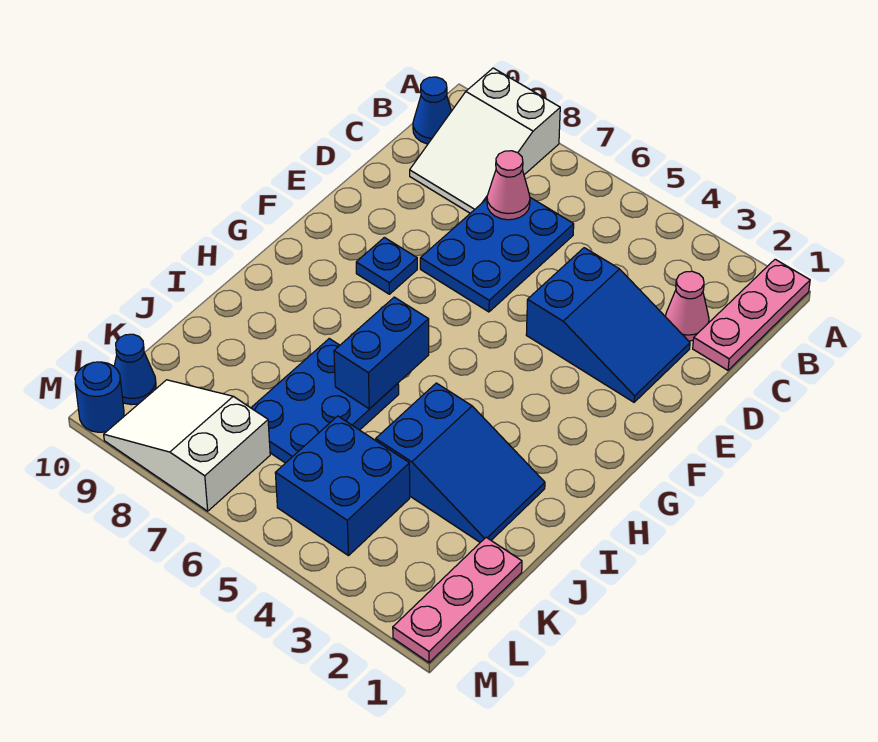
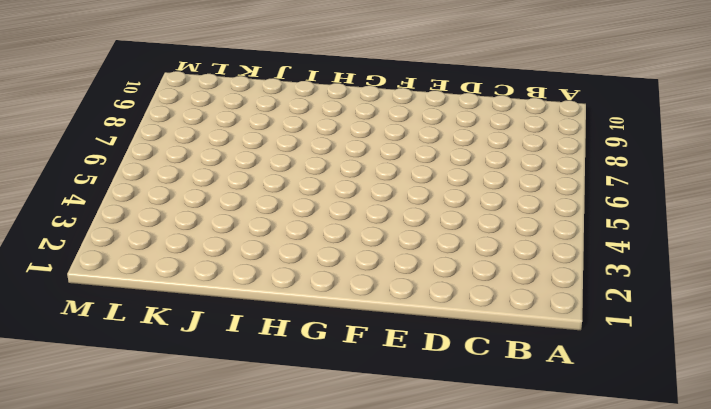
none -> pink 1x3 plate [693,259,810,370]
none -> white 2x3 slope [410,68,560,213]
none -> blue 1x1 cone [413,77,451,144]

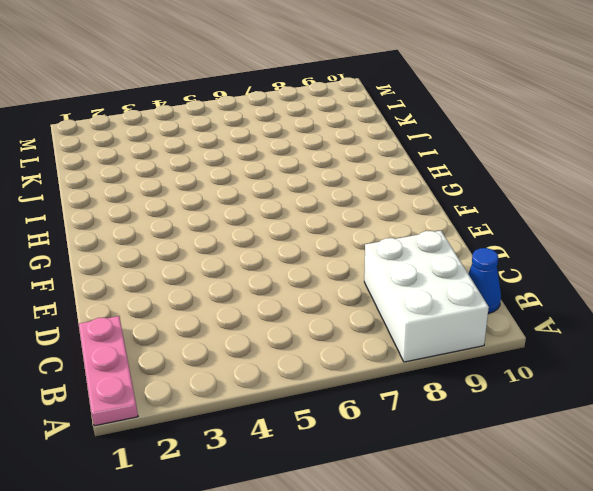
white 2x3 brick [364,231,489,362] -> white 2x3 slope [410,68,560,213]
none -> pink 1x1 cone [665,271,709,341]
none -> blue 2x3 plate [420,198,574,312]
none -> blue 2x3 slope [526,248,690,402]

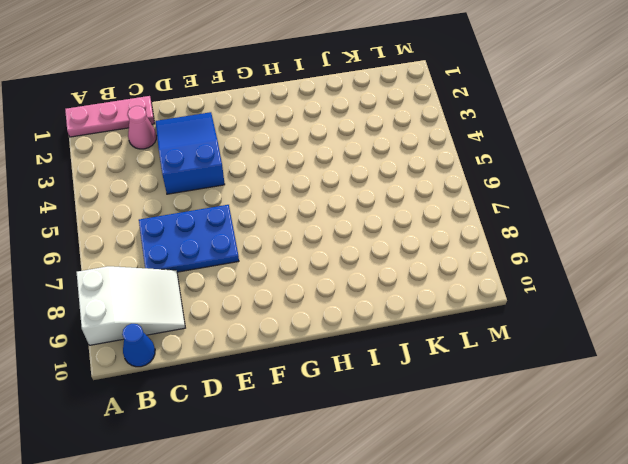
none -> blue 1x1 plate [356,237,417,294]
none -> blue 2x3 slope [376,383,545,542]
none -> blue 2x3 plate [251,339,399,463]

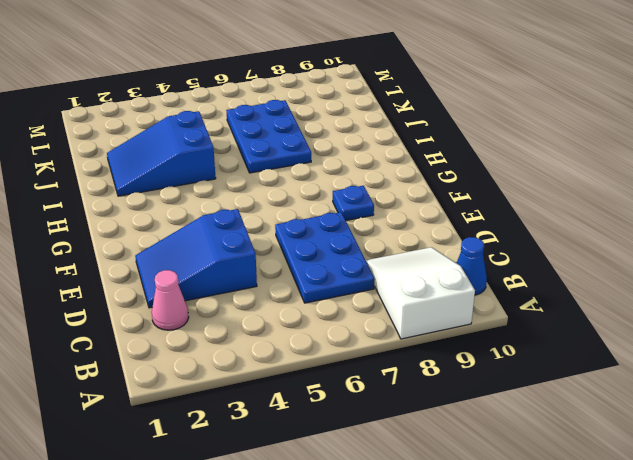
none -> pink 1x3 plate [693,259,810,370]
none -> pink 1x3 plate [393,538,522,663]
none -> blue 2x2 brick [275,416,410,556]

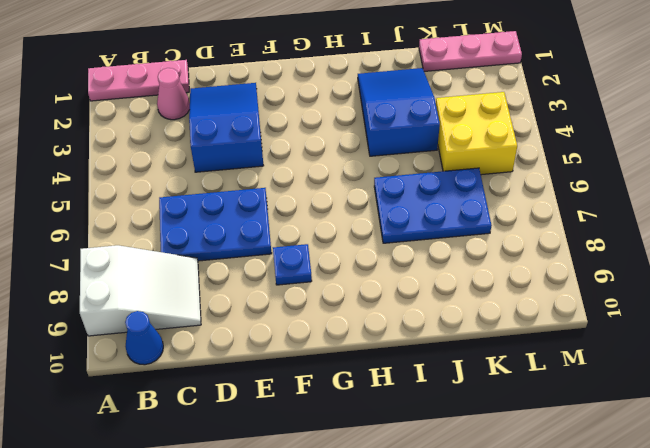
yellow 2x2 brick [436,92,517,175] -> blue 2x2 brick [275,416,410,556]
none -> white 2x3 slope [104,380,270,511]
none -> blue 1x1 cone [114,334,156,405]
none -> blue 1x1 round brick [75,362,124,432]

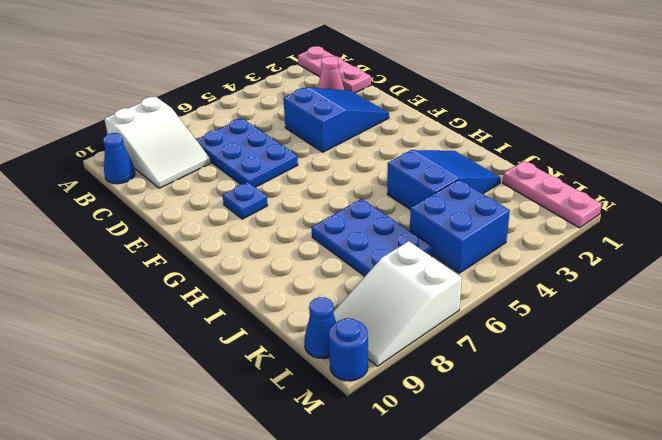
none -> pink 1x1 cone [487,151,530,220]
none -> blue 1x2 brick [334,297,429,409]

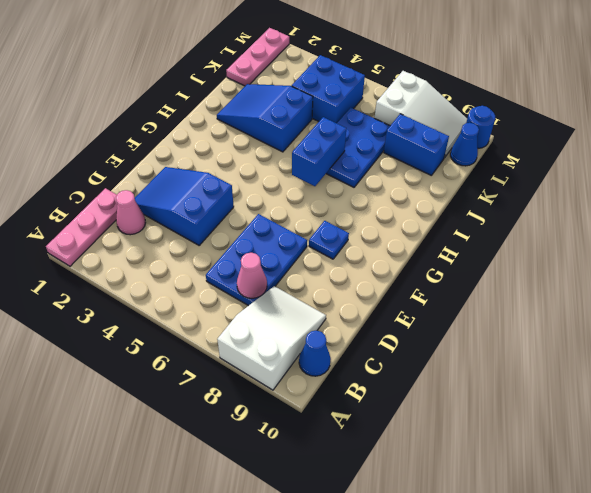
blue 1x2 brick [384,114,449,176] -> none

